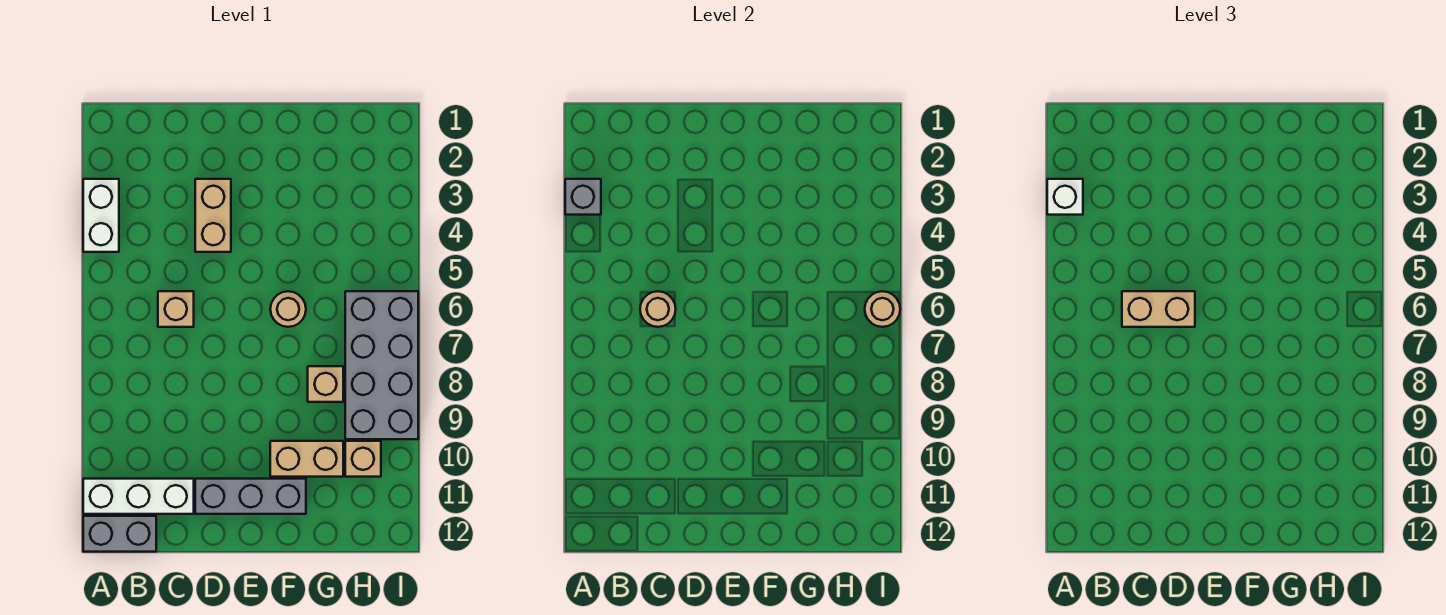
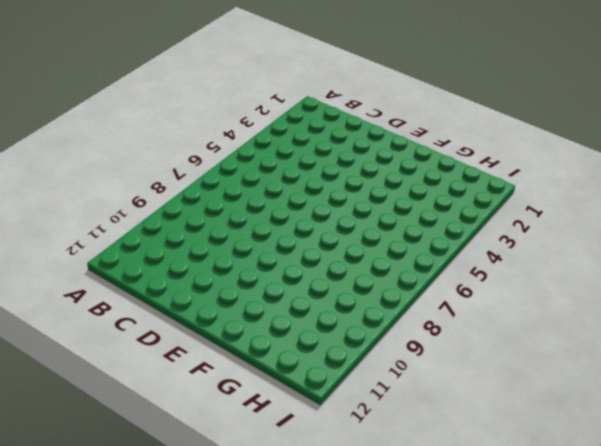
none -> white 1x2 brick [83,179,119,252]
none -> white 1x3 brick [83,479,194,514]
none -> grey 1x2 brick [83,516,156,552]

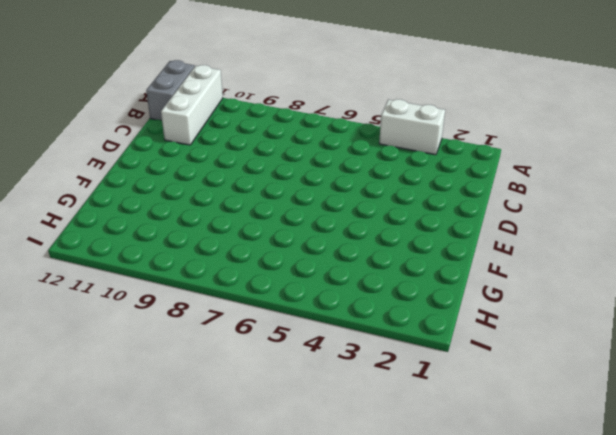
none -> tan 1x1 brick [158,291,194,327]
none -> tan 1x2 brick [195,179,231,252]
none -> grey 1x3 brick [195,479,306,514]

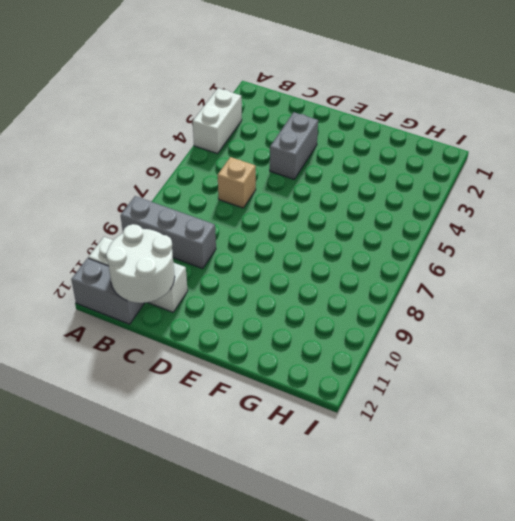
grey 1x3 brick [121,196,216,269] -> grey 1x3 brick moved to [195,479,306,514]
white 2x2 round brick [106,224,175,303] -> none
grey 1x2 brick [270,112,318,179] -> tan 1x2 brick [195,179,231,252]
none -> tan 1x1 round brick [270,291,306,327]
none -> tan 1x2 brick [270,441,343,477]
none -> tan 1x1 brick [308,366,343,402]

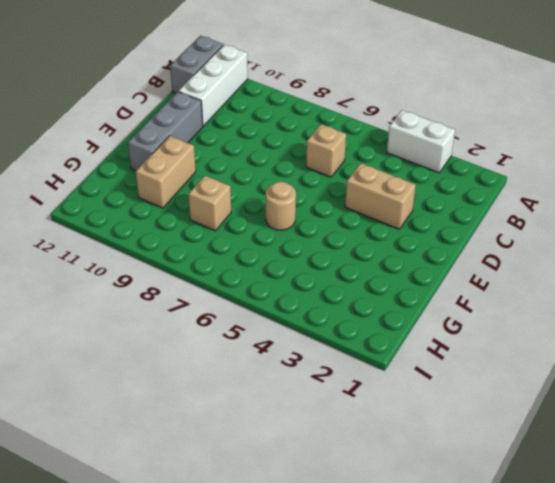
none -> grey 2x4 brick [345,291,418,439]
none -> tan 1x1 brick [345,441,381,477]
none -> grey 1x1 brick [565,179,601,215]

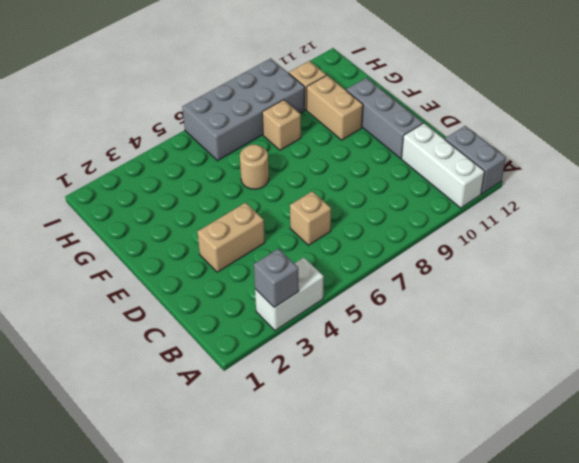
none -> tan 1x1 round brick [640,291,676,327]
none -> tan 1x1 round brick [865,291,900,327]
none -> white 1x1 brick [1047,179,1083,215]

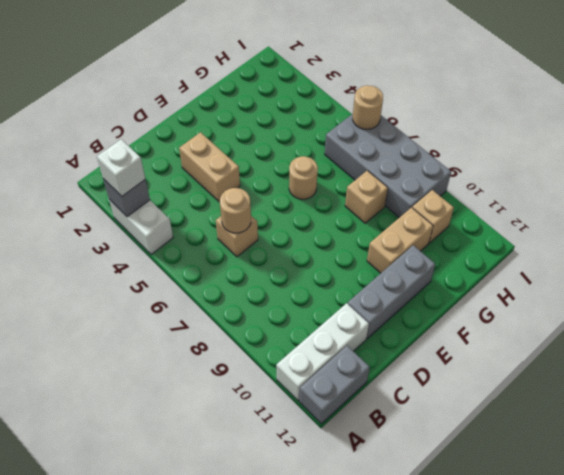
none -> tan 1x2 brick [1122,291,1195,327]

